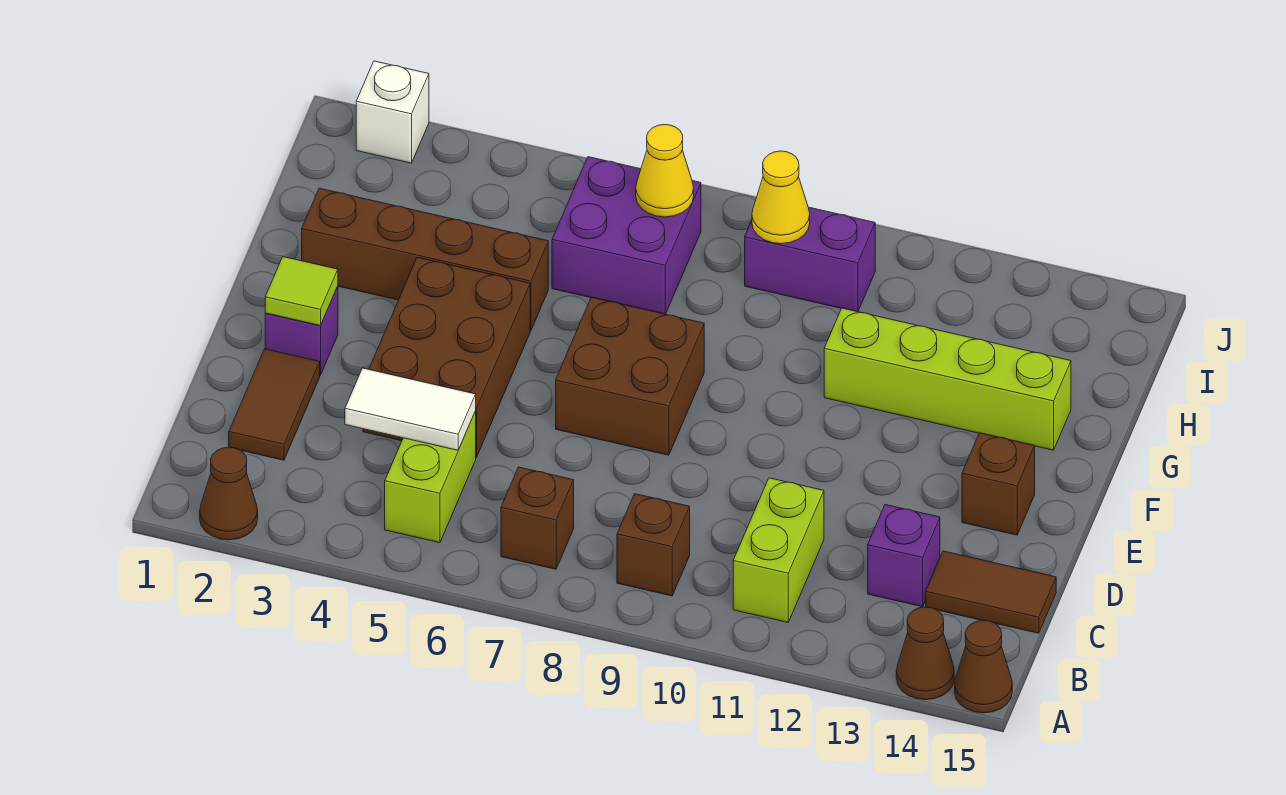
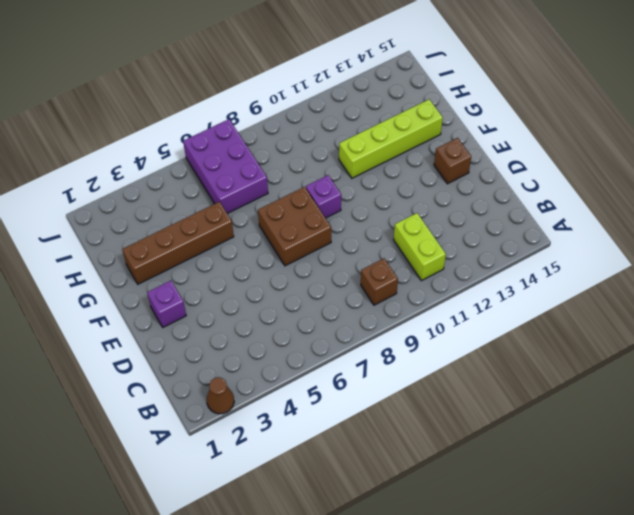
purple 1x1 brick [306,175,341,218] -> purple 1x1 brick moved to [868,505,940,607]
purple 2x3 brick [183,119,268,213] -> purple 2x2 brick [552,157,701,314]
none -> brown 1x1 cone [896,607,954,700]
none -> brown 1x1 cone [955,620,1012,713]
none -> lime 1x2 brick [385,411,476,543]

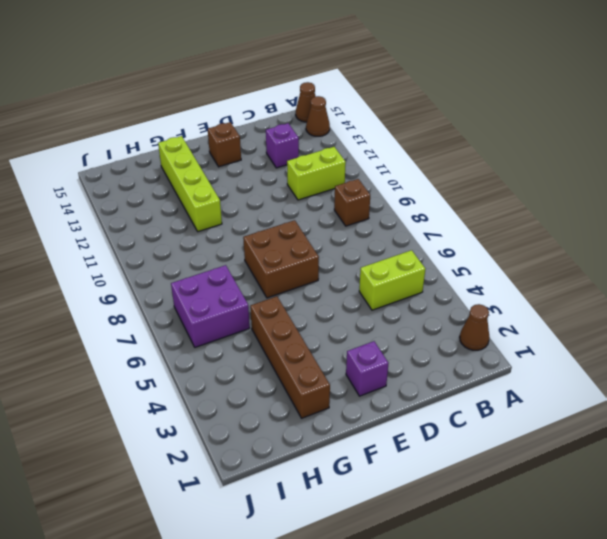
none -> brown 1x1 brick [501,467,574,569]
none -> brown 1x2 tile [229,349,320,460]
none -> brown 1x2 tile [926,551,1056,633]

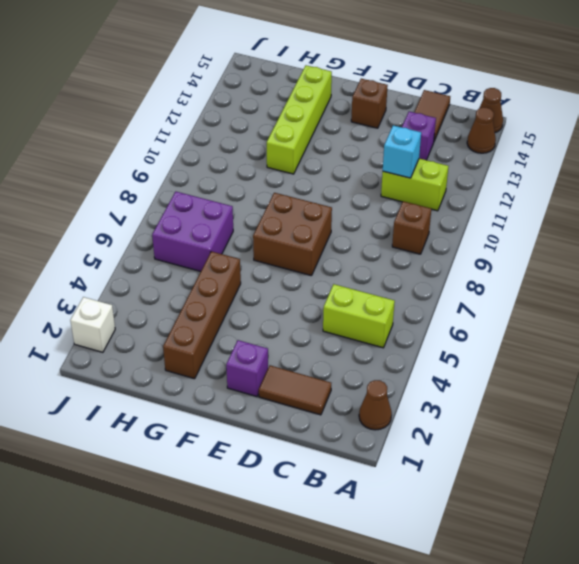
cyan 1x1 brick [383,125,421,178] -> none
none -> brown 1x1 brick [501,467,574,569]
none -> brown 2x3 brick [363,257,530,458]
none -> purple 1x2 brick [745,207,875,312]

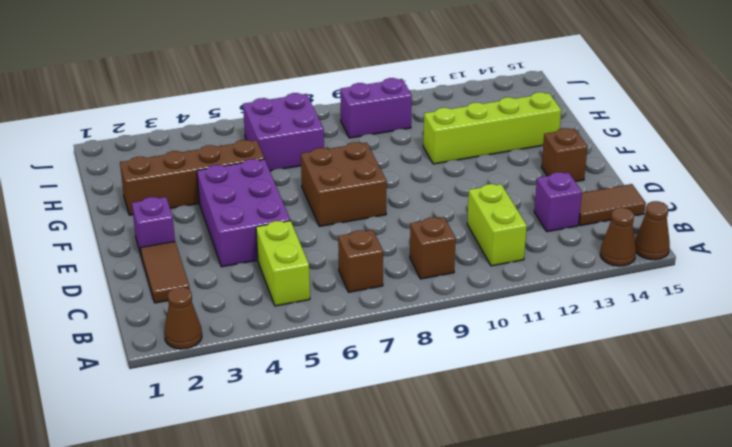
purple 2x3 brick [197,159,290,267] -> brown 2x3 brick [363,257,530,458]
none -> white 1x1 brick [356,61,429,163]
none -> white 1x2 tile [345,368,476,450]
none -> lime 1x1 tile [265,257,338,326]

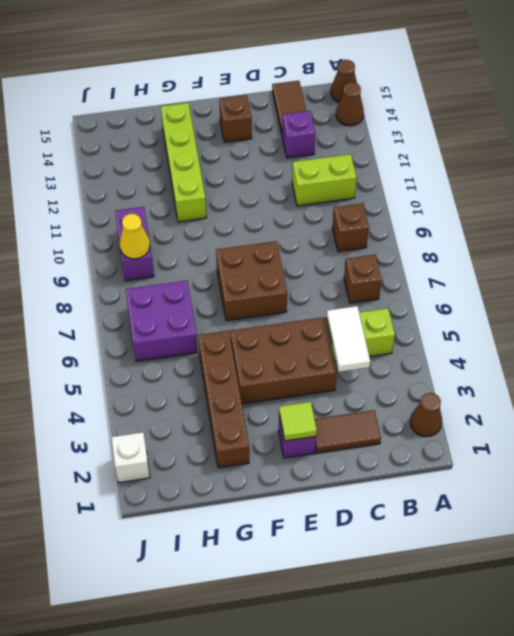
none -> yellow 1x1 cone [636,125,694,217]

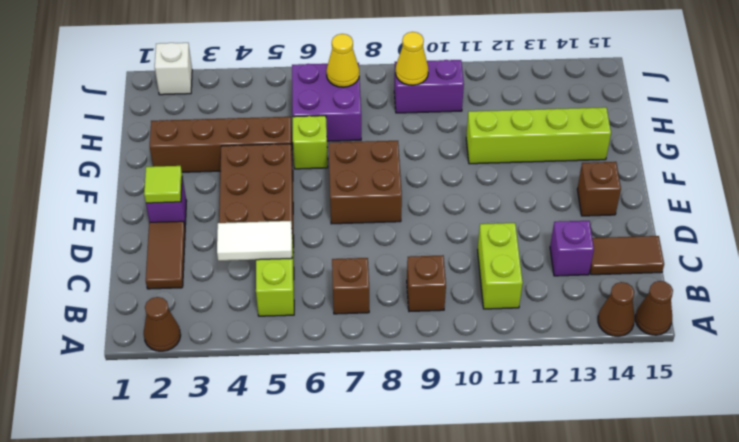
lime 1x1 brick [293,116,328,169] -> none

